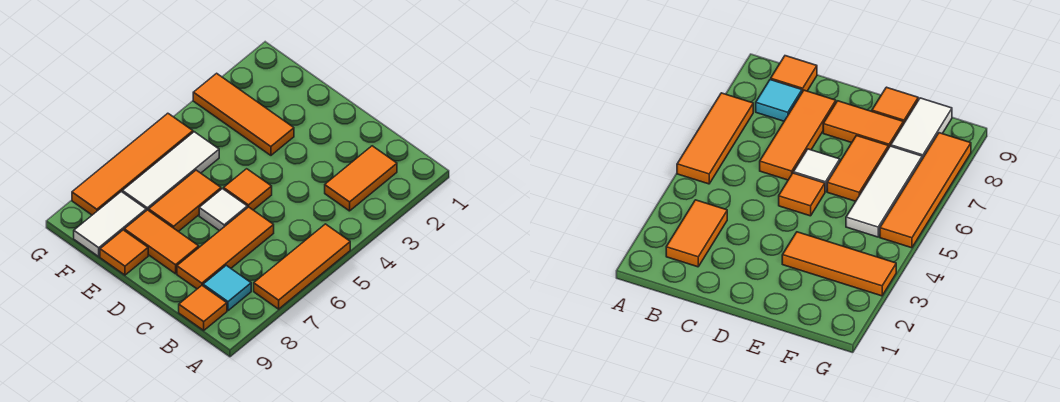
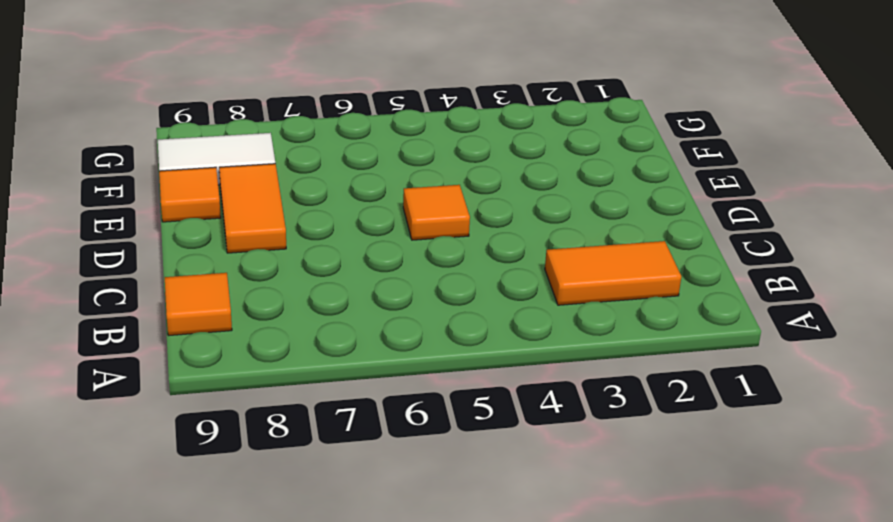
none -> orange 1x3 tile [254,224,350,309]
none -> cyan 1x1 tile [203,265,251,311]
none -> orange 1x3 tile [177,207,274,289]

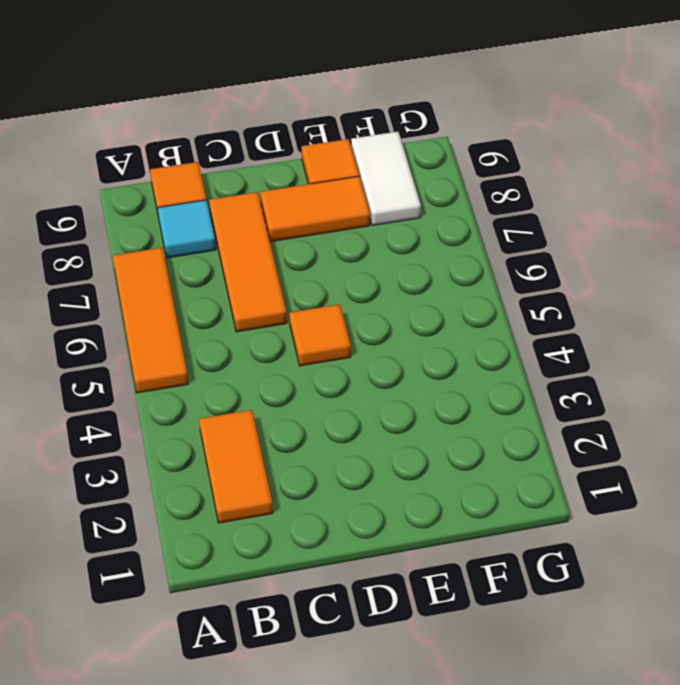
none -> white 1x1 tile [199,189,247,231]
none -> orange 1x3 tile [193,73,294,155]
none -> orange 1x2 tile [149,170,221,232]

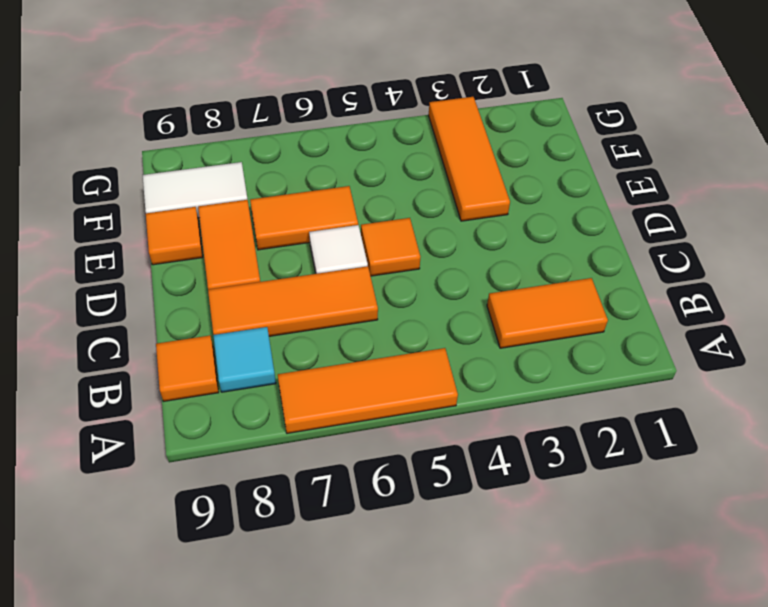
none -> white 1x3 tile [122,132,219,211]
none -> orange 1x4 tile [72,113,193,215]

